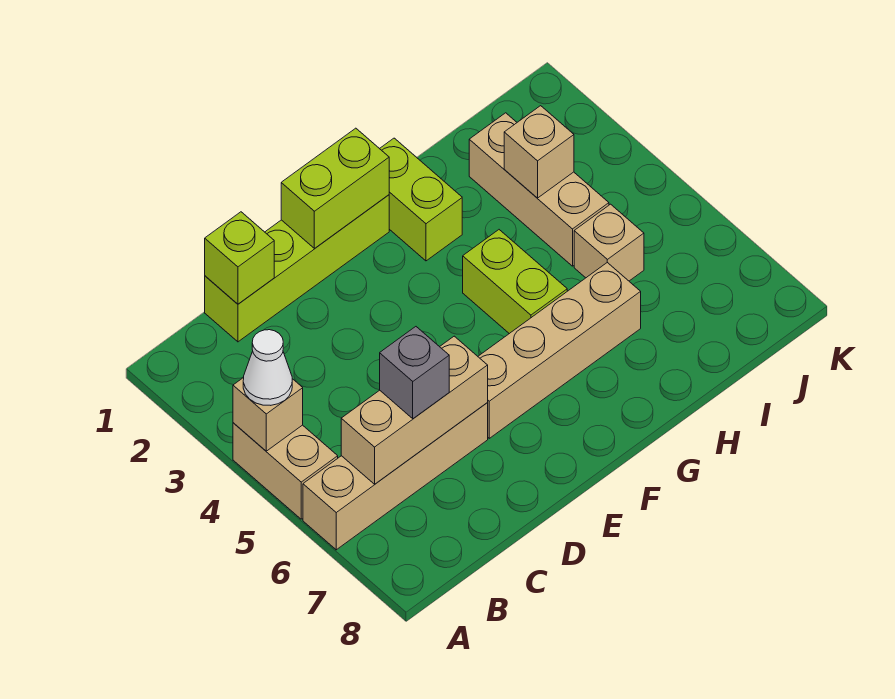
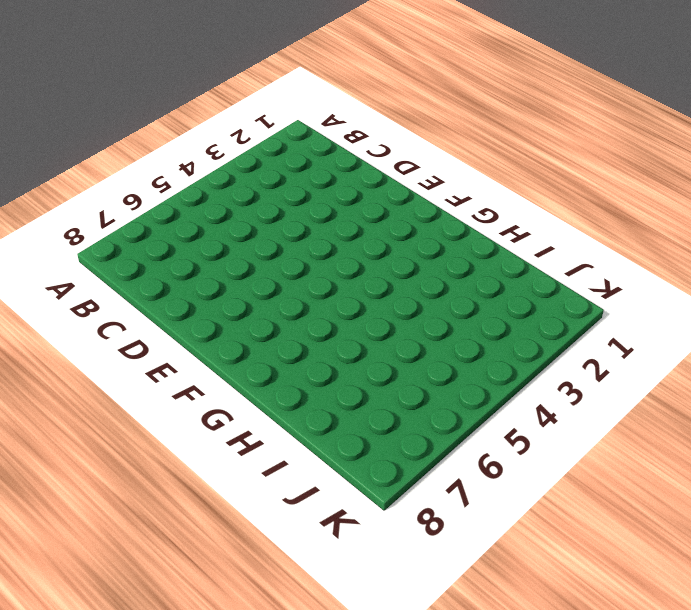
none -> tan 1x2 brick [233,423,338,519]
none -> tan 1x4 brick [303,403,488,550]
none -> lime 1x4 brick [205,195,389,342]

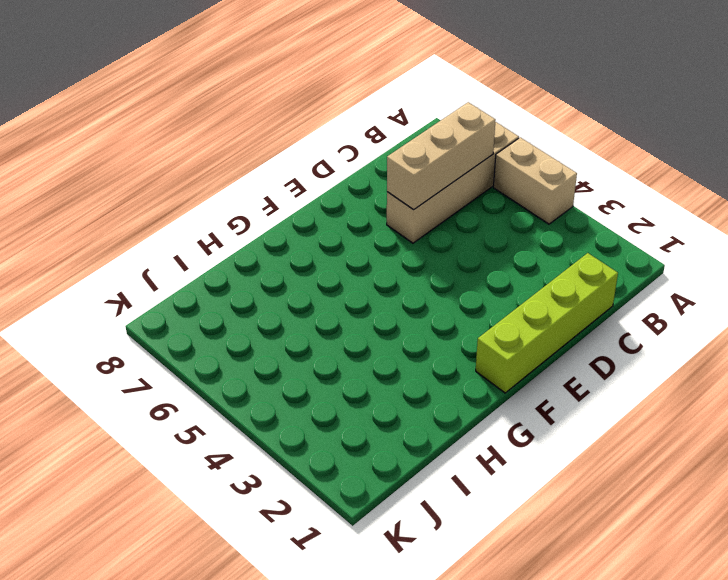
none -> tan 1x4 brick [478,263,641,438]
none -> lime 1x2 brick [380,138,462,261]
none -> lime 1x2 brick [463,230,567,334]

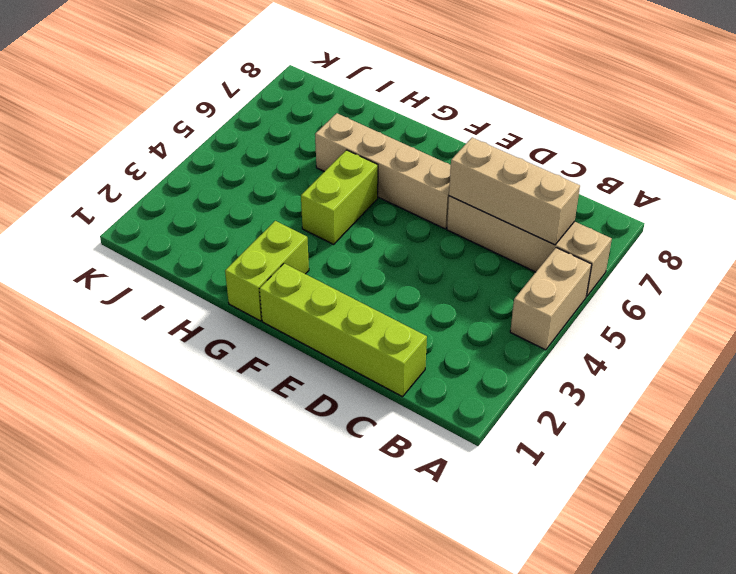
none -> tan 1x3 brick [469,113,609,266]
none -> tan 1x1 brick [574,204,644,281]
none -> tan 1x1 brick [233,378,303,451]

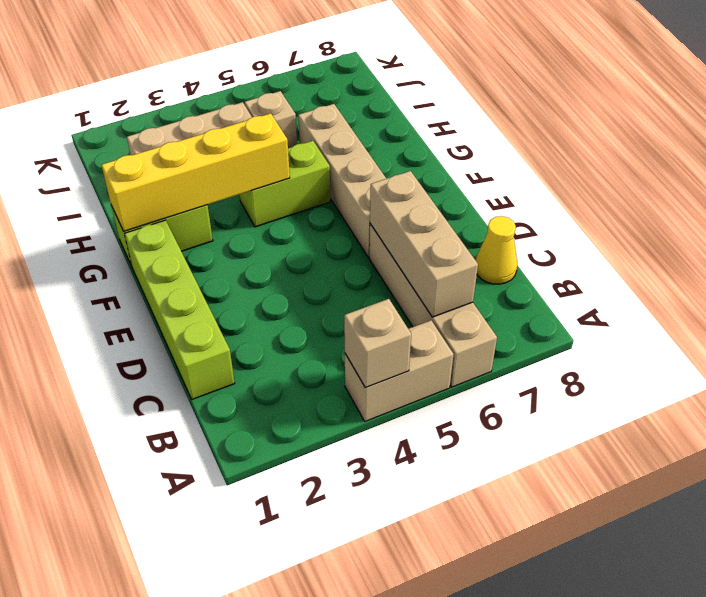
yellow 1x1 cone [475,216,517,284] -> none
yellow 1x4 brick [102,113,290,231] -> none
none -> lime 1x1 brick [205,212,274,304]
none -> lime 1x2 brick [281,128,389,248]
none -> tan 1x1 brick [504,106,574,198]

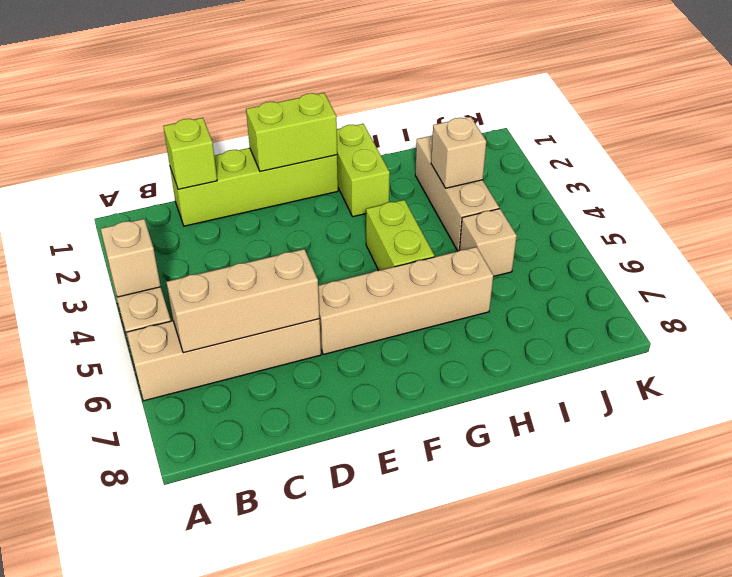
none -> white 1x1 cone [243,330,292,405]
none -> grey 1x1 brick [380,327,449,419]

